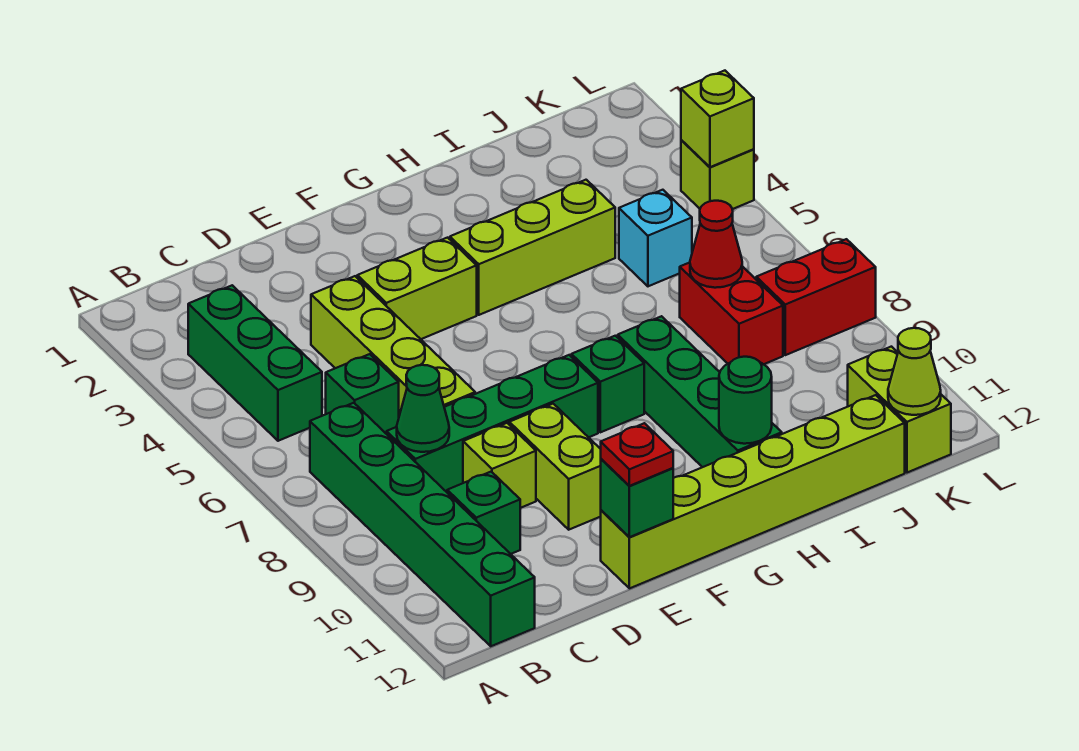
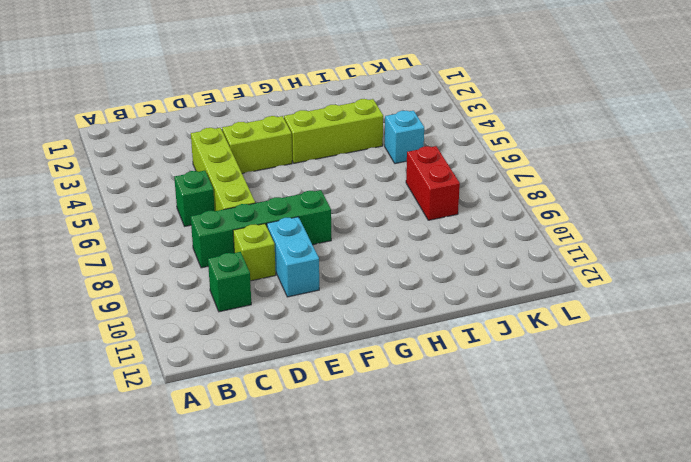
cyan 1x2 brick [267,217,319,297] -> lime 1x2 brick [509,404,601,530]
none -> green 1x3 brick [188,285,322,441]
none -> green 1x6 brick [310,403,535,646]
none -> lime 1x6 brick [601,395,905,588]

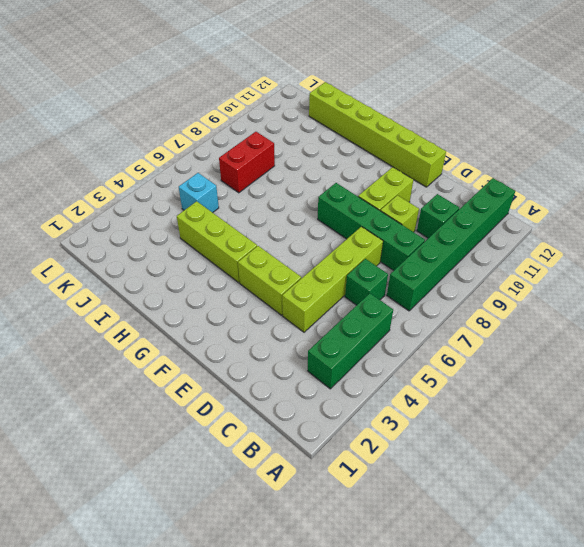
none -> green 1x1 brick [571,336,644,432]
none -> green 1x4 brick [618,316,782,467]
none -> red 1x2 brick [756,239,876,355]

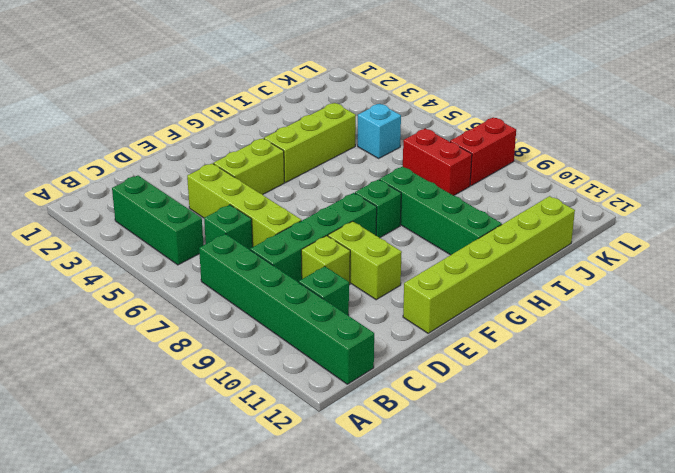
none -> lime 1x2 brick [848,347,951,473]
none -> lime 1x1 brick [681,140,754,209]
none -> green 1x1 cone [397,365,449,452]

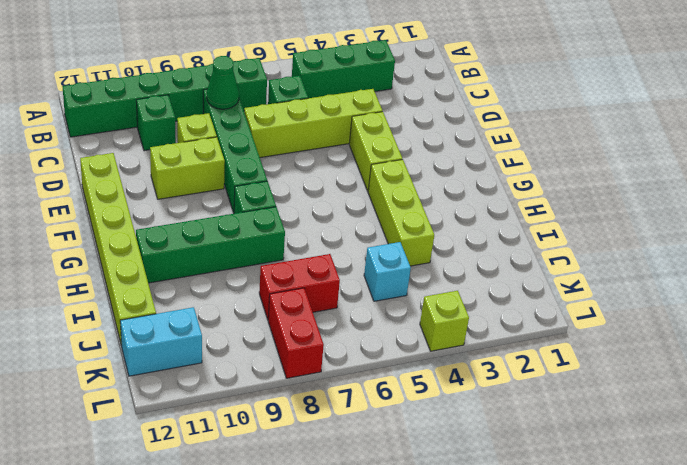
cyan 1x2 brick [120,307,202,376] -> lime 1x2 brick [848,347,951,473]
none -> green 1x1 brick [601,459,673,537]
none -> green 1x1 round brick [719,357,772,444]
none -> red 1x1 cone [690,201,742,288]

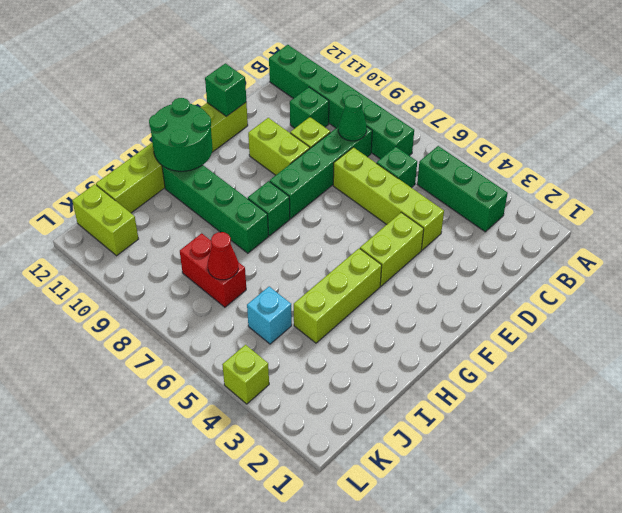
green 2x2 round brick [149,98,213,171] -> green 1x1 round brick [719,357,772,444]
none -> red 1x2 brick [756,239,876,355]
none -> lime 1x1 cone [888,328,941,415]
none -> lime 1x1 brick [681,71,754,167]

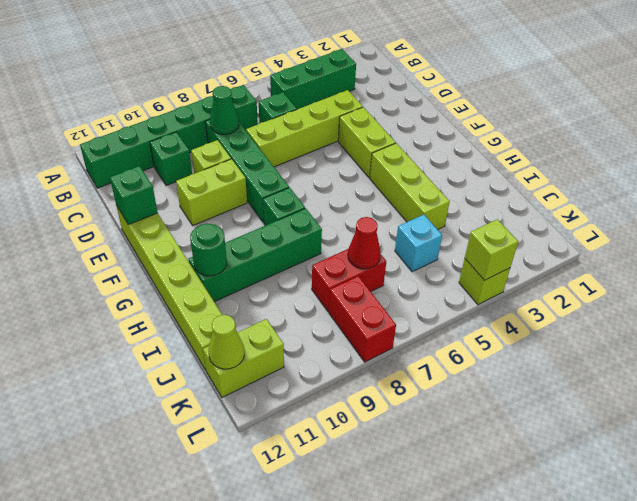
none -> red 1x1 plate [601,423,673,486]

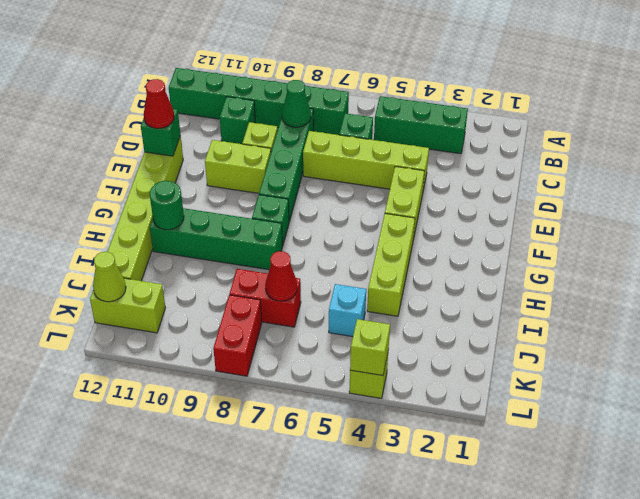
red 1x1 cone [144,79,174,128] -> red 1x1 plate [601,423,673,486]

